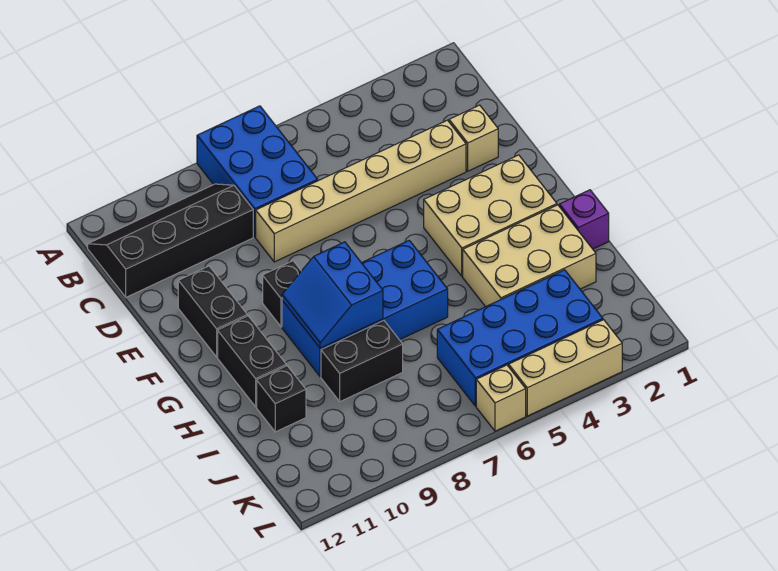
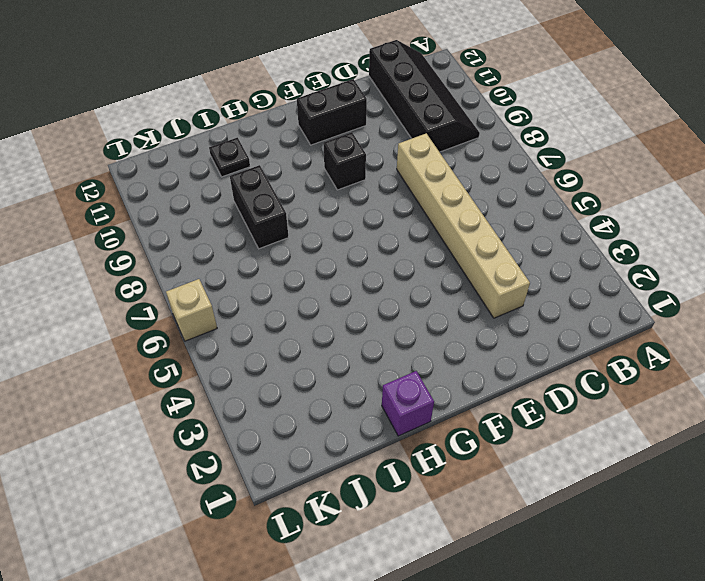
black 1x1 plate [209,138,250,177] -> black 1x1 brick [257,366,306,432]
none -> blue 2x3 brick [197,106,318,237]
none -> tan 1x1 brick [449,105,498,171]
none -> tan 2x3 brick [424,155,557,276]

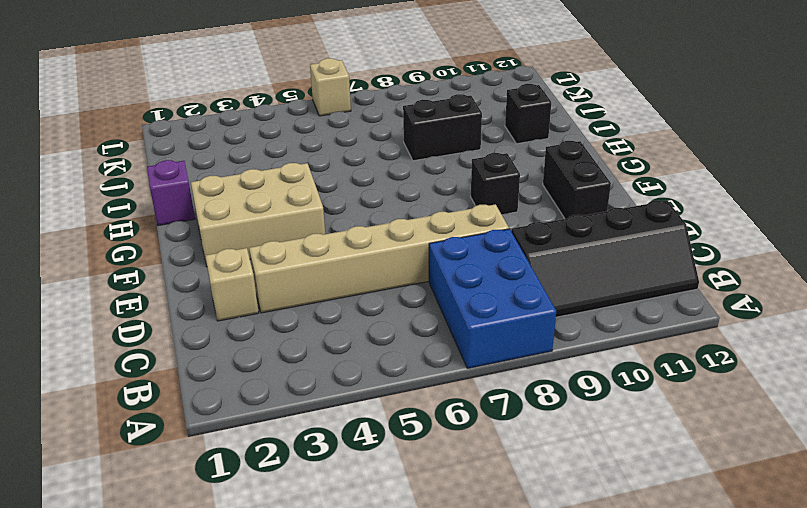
none -> blue 2x4 brick [282,240,448,377]
none -> black 1x2 brick [218,316,286,407]
none -> tan 2x3 brick [463,205,596,307]

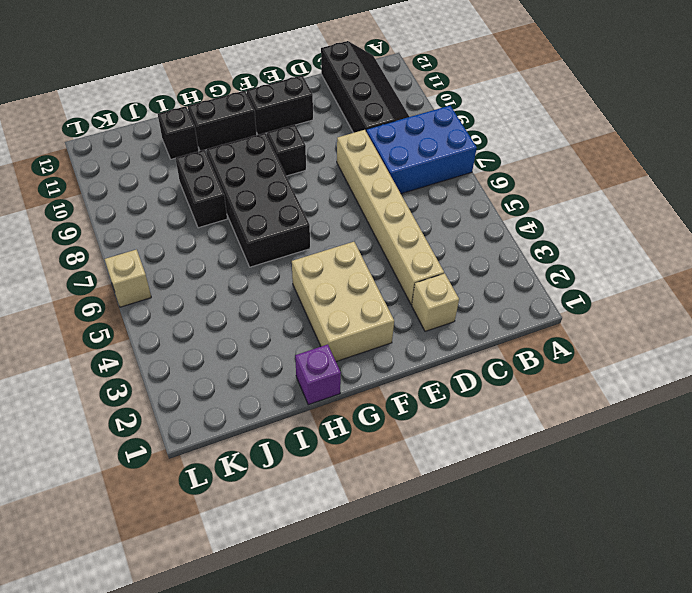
black 2x4 brick [206,133,310,267] -> blue 2x4 brick [282,240,448,377]
none -> tan 2x3 brick [463,205,596,307]
none -> blue 2x4 brick [437,270,603,406]
none -> tan 1x3 brick [509,320,622,416]

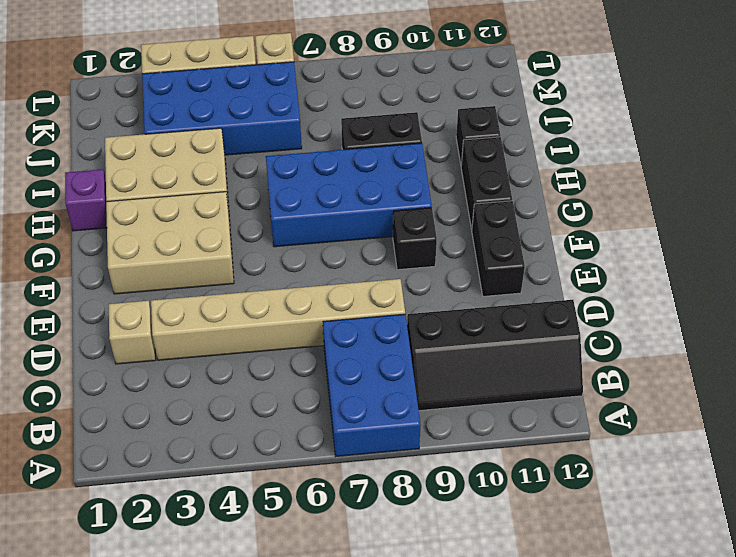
none -> blue 2x2 slope [282,242,383,348]

